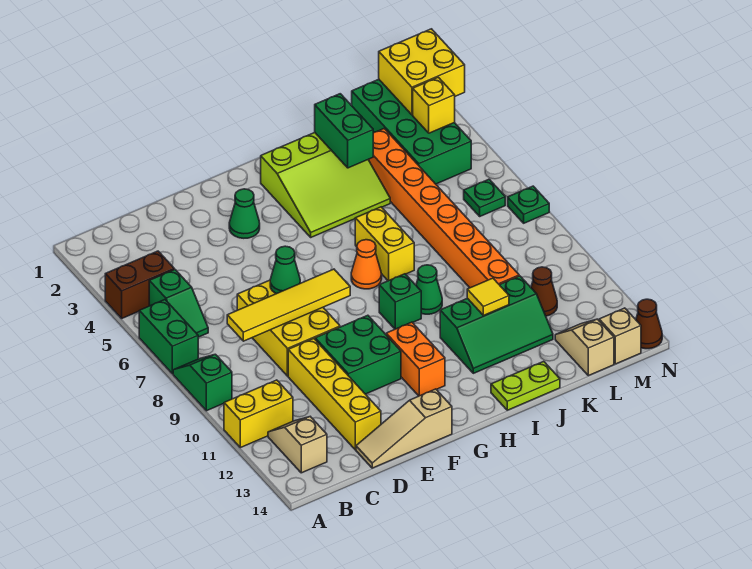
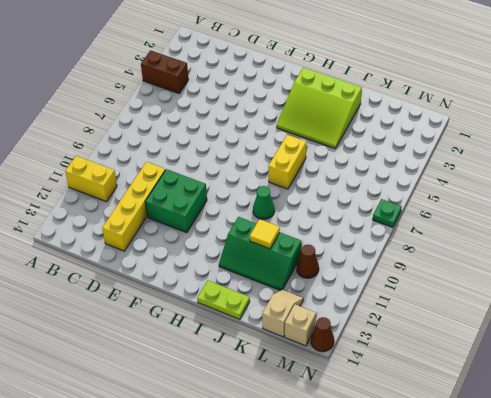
none -> green 1x2 brick [139,300,198,374]
none -> green 1x2 slope [173,354,232,411]
none -> green 1x2 slope [149,269,208,337]
none -> tan 1x2 slope [268,417,327,473]

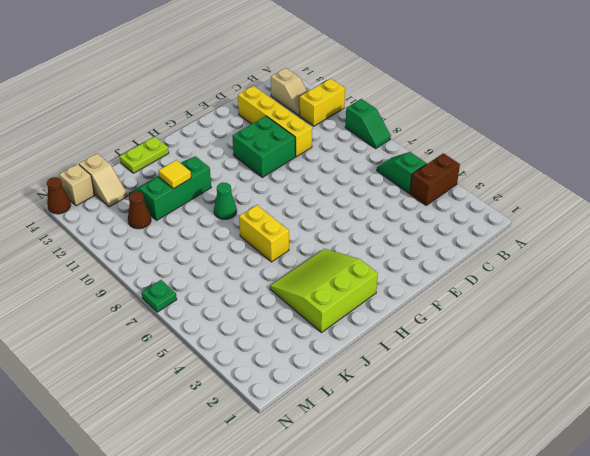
none -> green 1x2 brick [139,300,198,374]
none -> yellow 2x3 brick [237,280,340,376]
none -> tan 1x3 slope [356,389,452,468]
none -> green 1x1 cone [229,189,260,238]

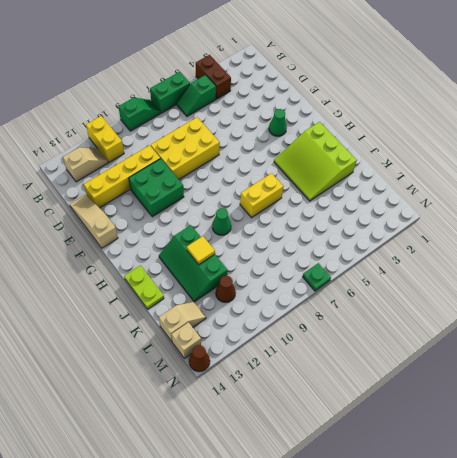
none -> orange 1x2 brick [386,322,445,396]
none -> orange 1x1 cone [351,240,382,289]
none -> green 1x1 brick [379,274,421,329]
none -> orange 1x8 brick [368,129,519,288]

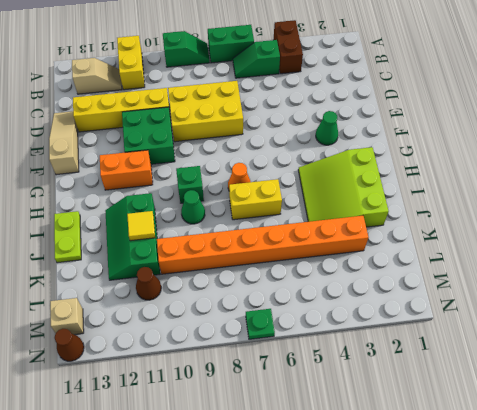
none -> green 2x4 brick [352,79,471,184]
none -> tan 1x2 slope [555,319,614,376]
none -> green 1x1 plate [464,179,505,216]
none -> yellow 1x4 tile [227,269,350,341]

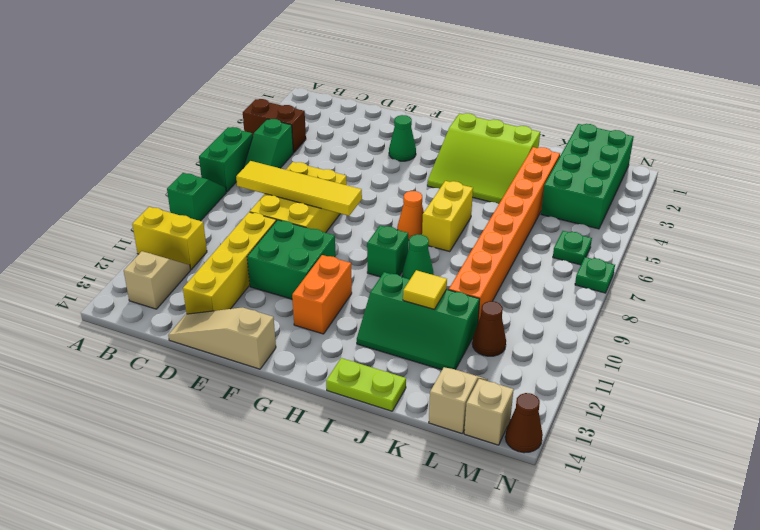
none -> green 1x1 cone [270,246,300,294]
none -> green 1x2 brick [315,94,373,168]
none -> yellow 2x2 brick [379,29,465,115]
none -> yellow 1x1 brick [413,77,455,133]

